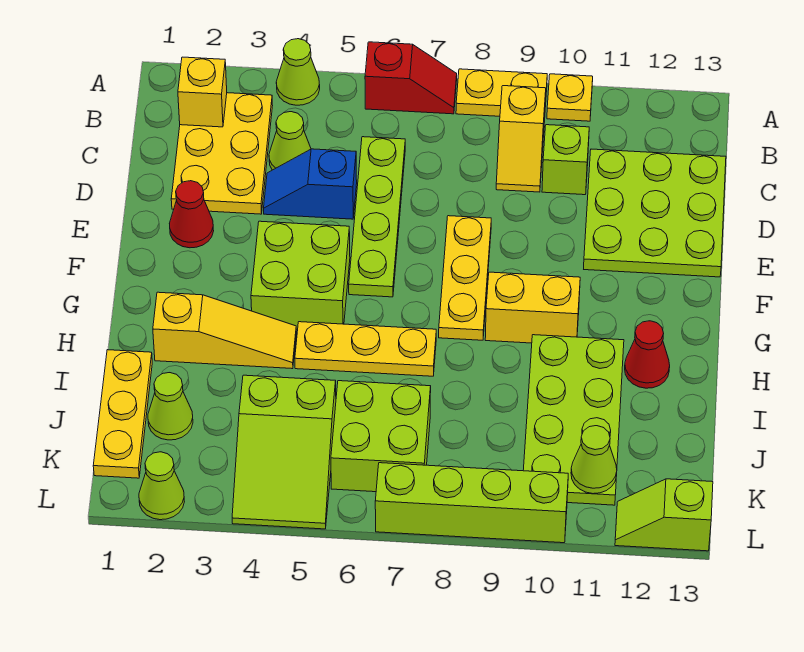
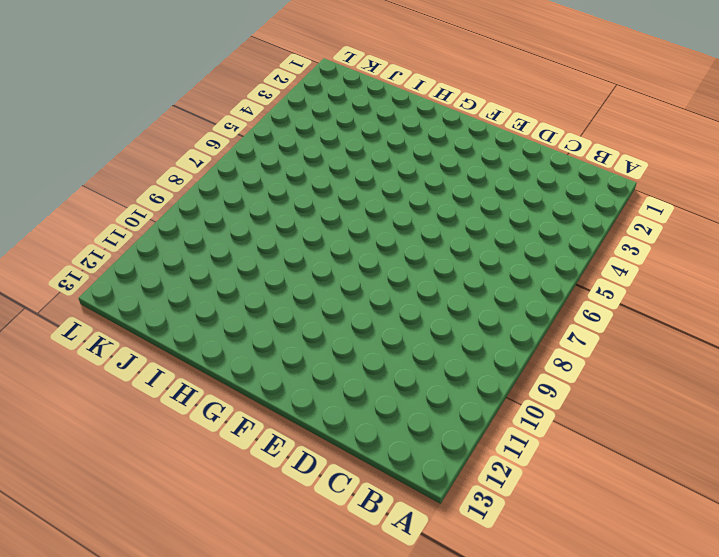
none -> lime 1x1 cone [276,39,320,105]
none -> red 1x2 slope [365,42,457,114]
none -> yellow 1x2 plate [456,69,547,116]

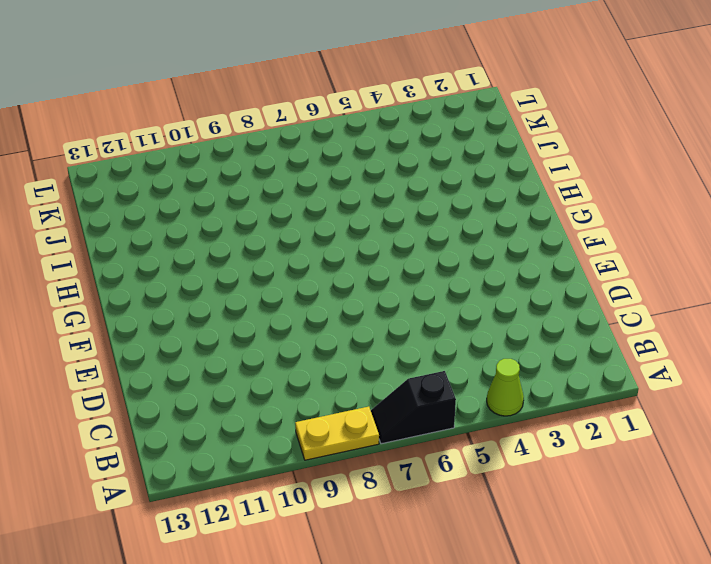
black 1x2 slope [371,371,456,444] -> red 1x2 slope [365,42,457,114]
none -> yellow 1x1 plate [547,74,593,121]
none -> yellow 2x3 plate [171,93,273,214]
none -> yellow 1x2 slope [496,86,546,192]

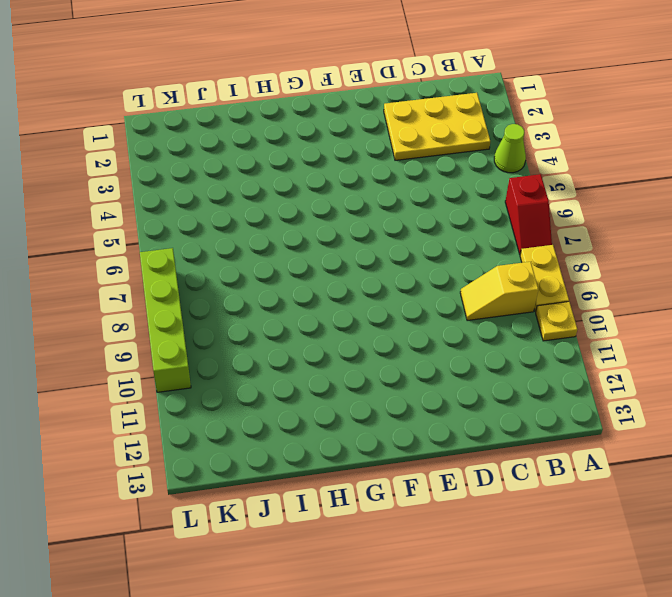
none -> lime 1x1 cone [269,112,311,170]
none -> lime 1x4 plate [349,137,405,297]
none -> lime 1x1 brick [542,125,589,195]

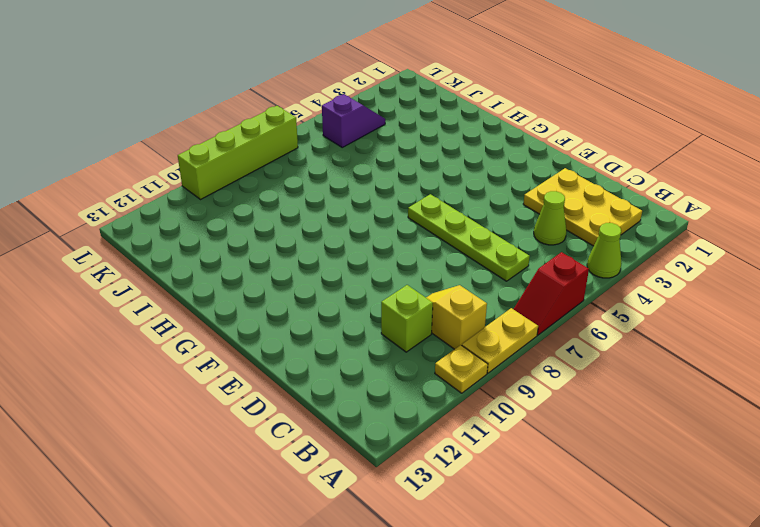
purple 1x2 slope [322,94,385,147] -> lime 2x3 slope [232,375,336,529]
none -> lime 3x3 plate [584,149,726,277]
none -> blue 1x2 slope [264,149,357,219]
none -> red 1x1 cone [169,181,214,248]

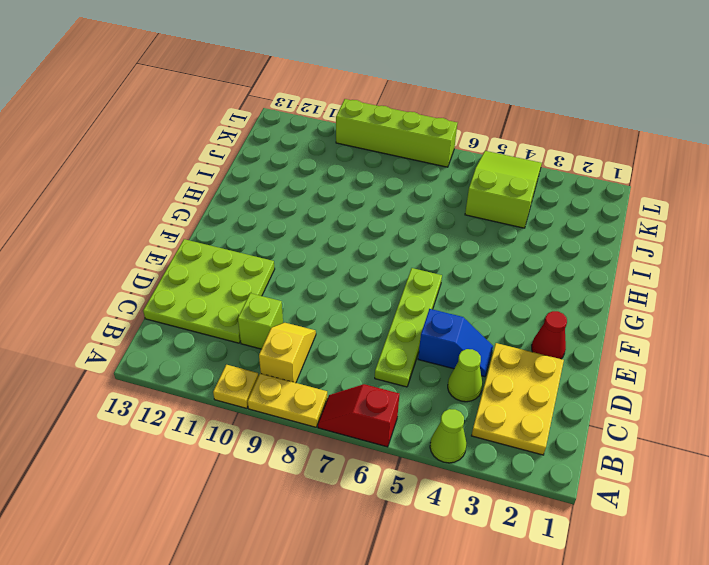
none -> yellow 1x3 plate [439,216,491,340]
none -> lime 2x2 brick [251,221,350,330]
none -> yellow 1x2 brick [485,272,580,343]

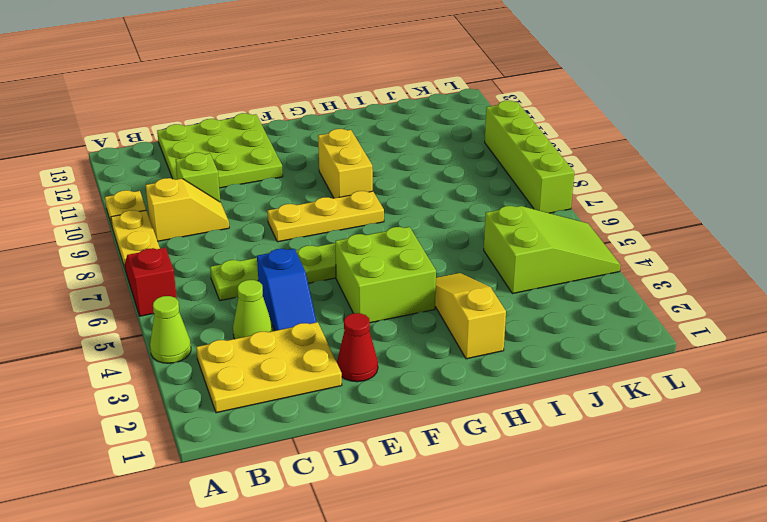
none -> yellow 1x3 plate [295,322,436,376]
none -> lime 2x4 plate [523,335,624,505]
none -> red 1x1 cone [625,321,670,388]

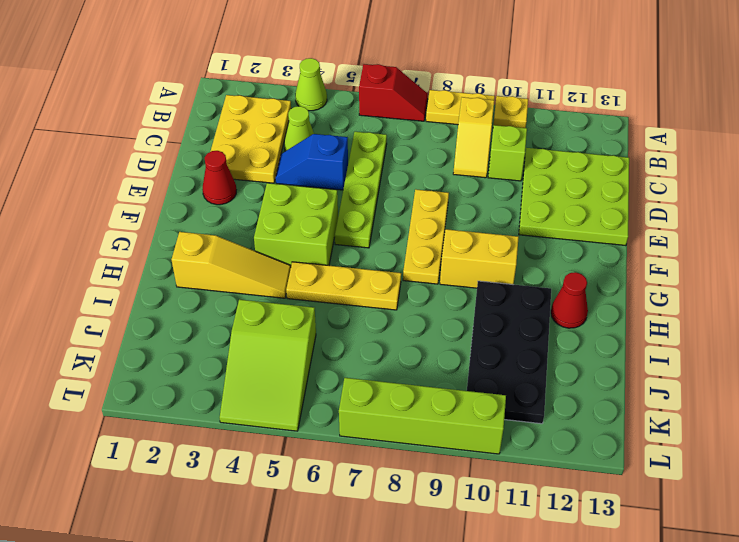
black 2x4 plate [467,281,551,424] -> lime 2x4 plate [523,335,624,505]
none -> yellow 1x3 plate [93,350,152,478]
none -> lime 1x1 cone [148,373,193,440]
none -> lime 2x2 brick [331,381,431,492]

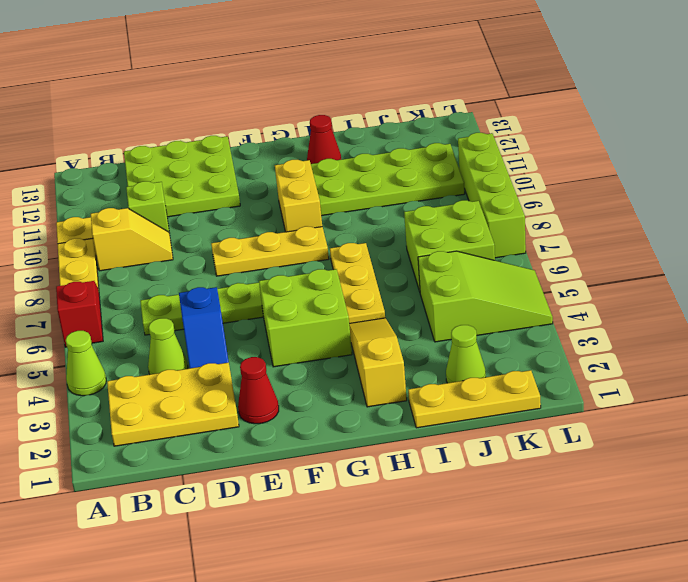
none -> lime 1x1 cone [139,452,184,520]
none -> lime 1x2 slope [615,479,713,551]
none -> yellow 1x1 brick [178,57,227,127]

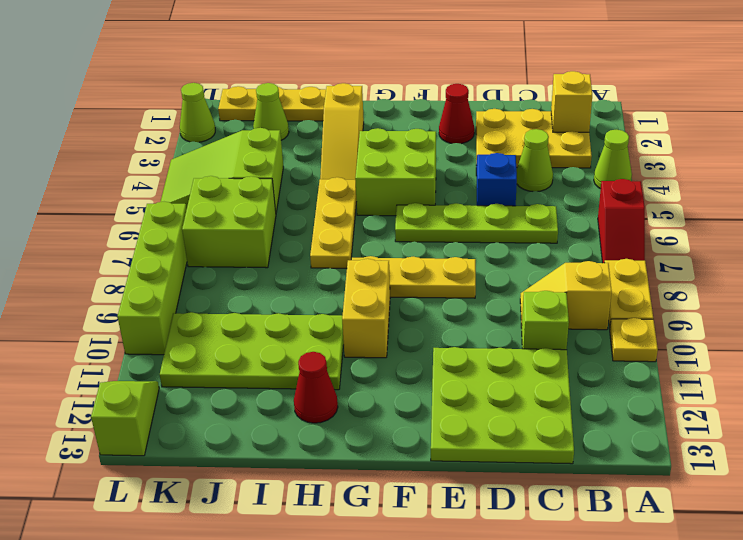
none -> lime 1x1 cone [571,426,617,494]

